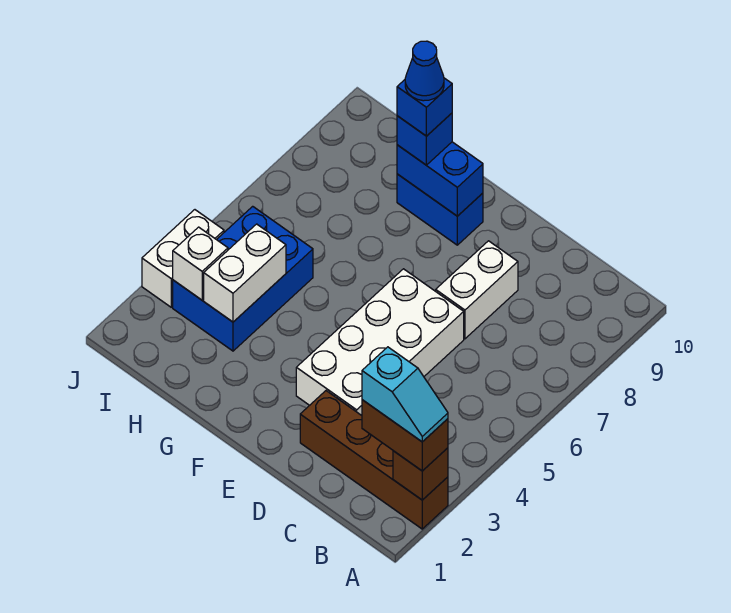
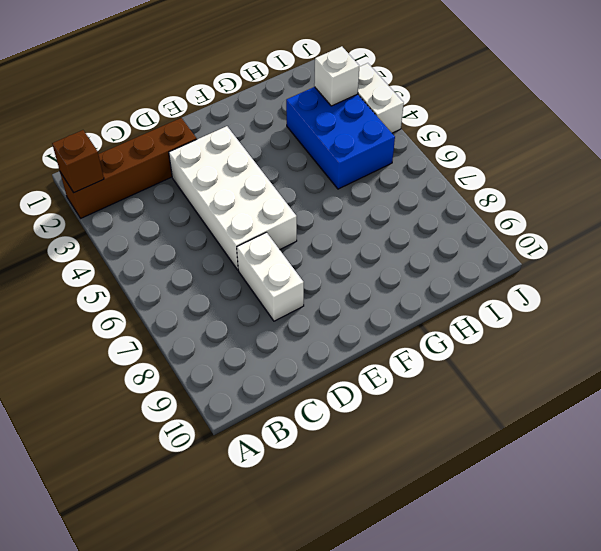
none -> blue 1x2 brick [397,174,483,245]
none -> blue 1x2 brick [397,142,483,216]
none -> white 1x2 brick [204,224,286,322]

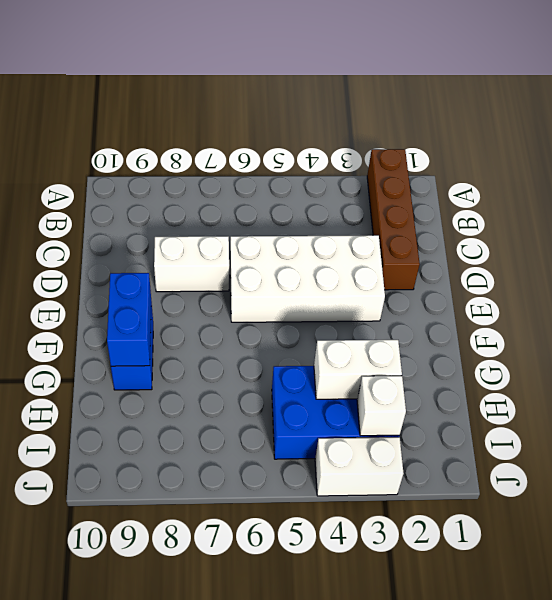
none -> brown 1x1 brick [393,448,448,500]
none -> brown 1x2 brick [362,400,448,471]
none -> blue 1x1 brick [397,113,452,165]

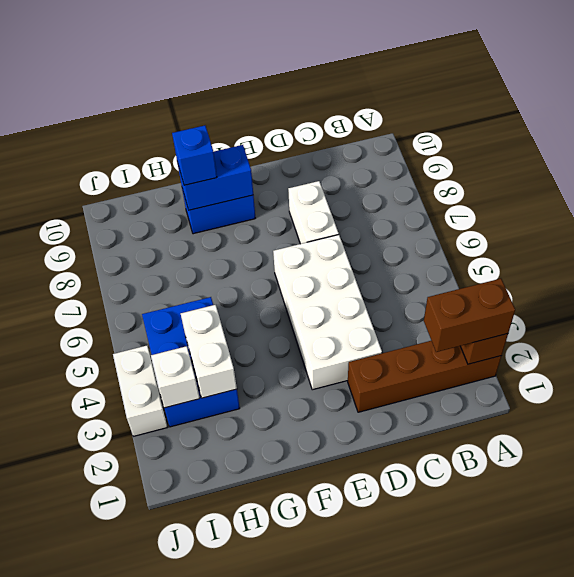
none -> cyan 1x2 slope [362,347,448,442]
none -> blue 1x1 brick [397,78,452,136]
none -> blue 1x1 cone [405,41,444,101]

